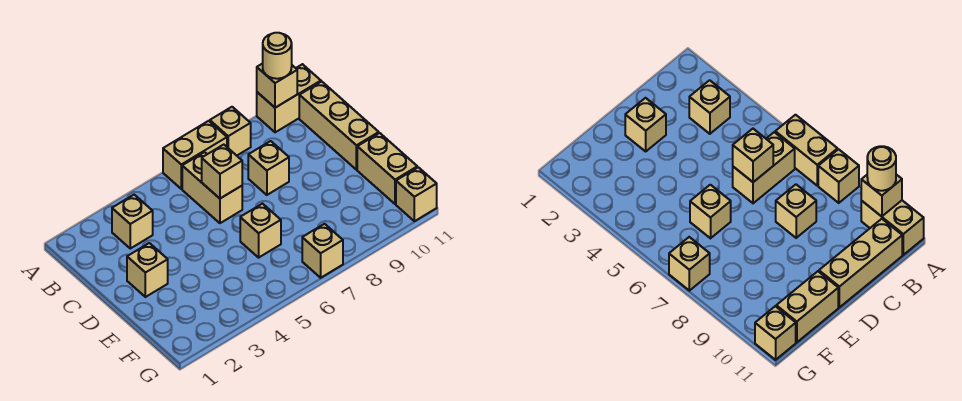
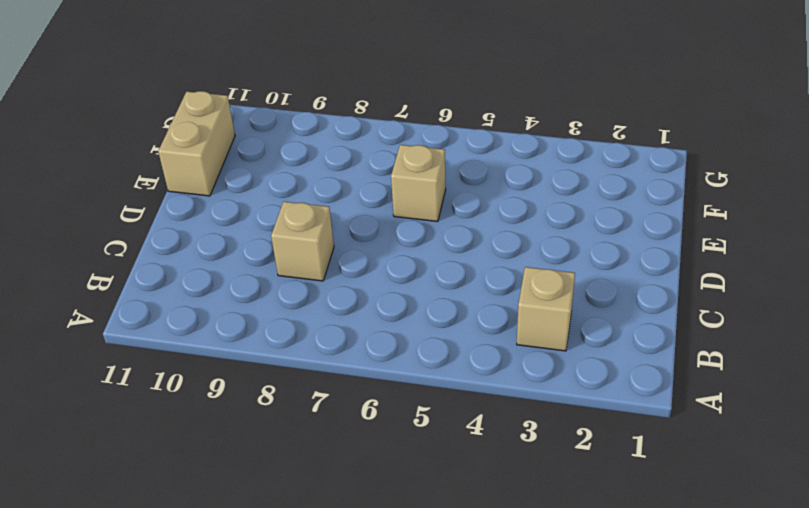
none -> tan 1x2 brick [163,121,227,189]
none -> tan 1x1 brick [210,107,251,156]
none -> tan 1x2 brick [257,64,321,132]

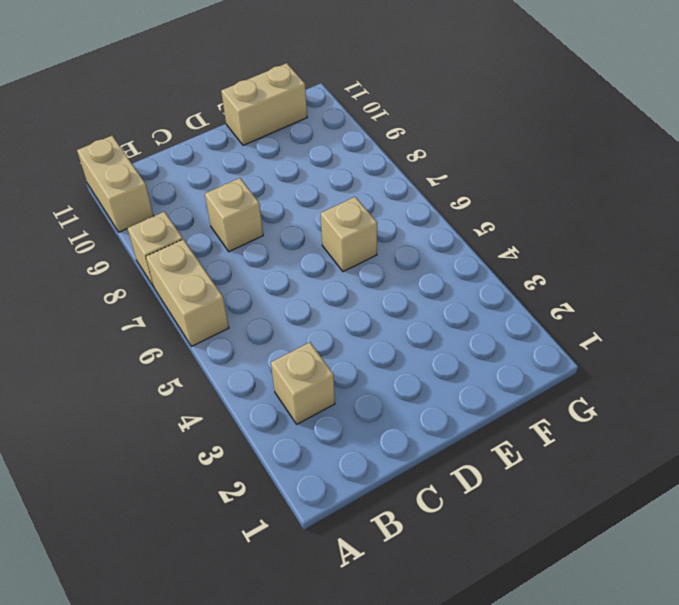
none -> tan 1x2 brick [182,152,242,223]
none -> tan 1x3 brick [299,81,379,170]
none -> tan 1x1 brick [127,243,168,297]

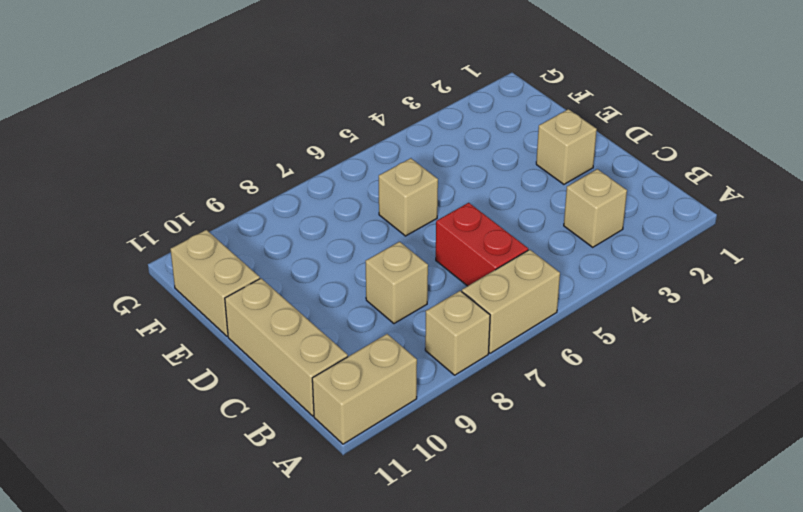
red 1x2 brick [436,203,528,286] -> tan 1x2 brick [182,152,242,223]
none -> tan 1x1 brick [302,224,343,278]
none -> tan 1x1 brick [396,167,437,221]
none -> tan 1x1 brick [257,63,297,108]

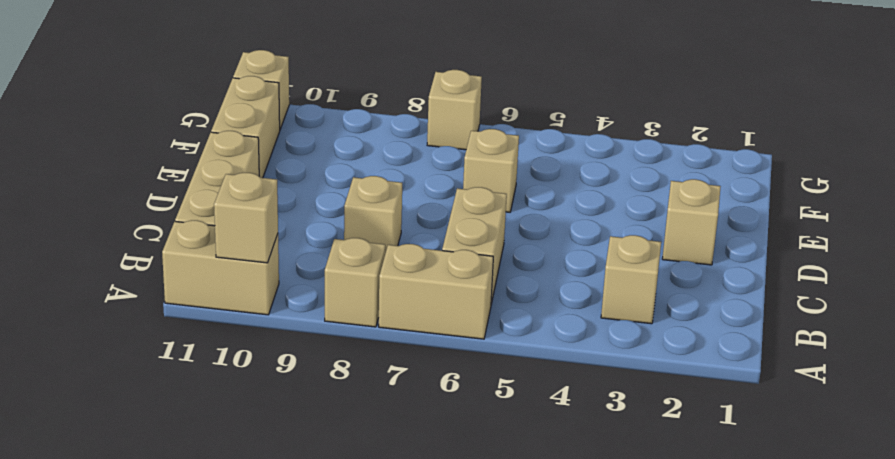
none -> tan 1x1 brick [202,145,242,198]
none -> tan 1x1 round brick [263,33,292,79]

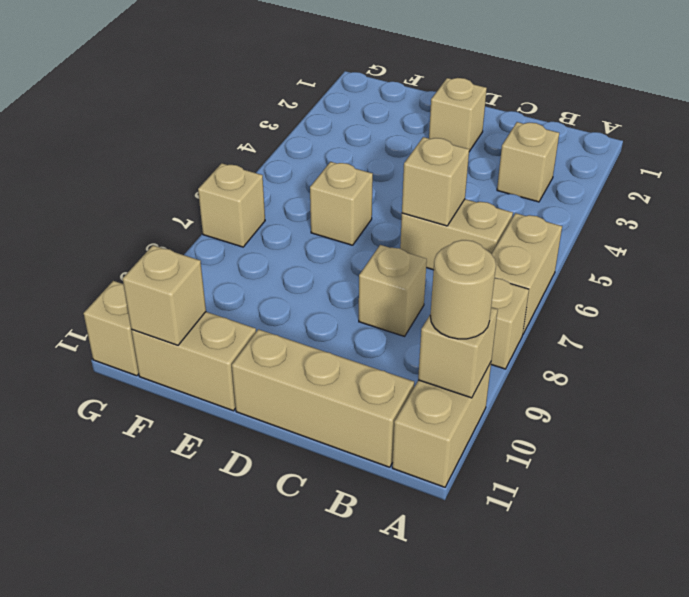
tan 1x1 brick [123,245,206,345] -> none

